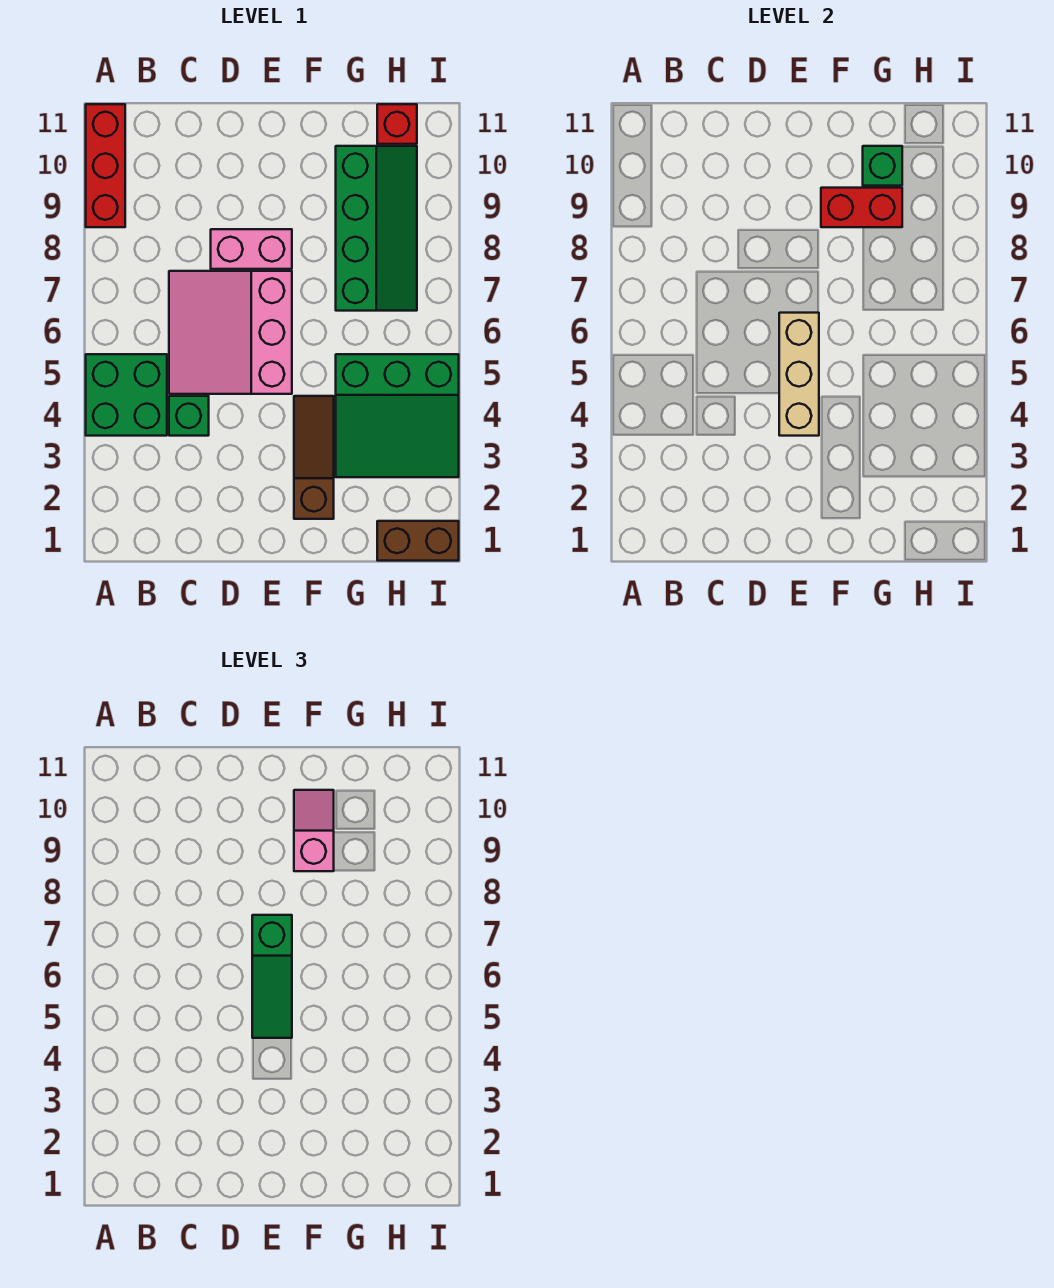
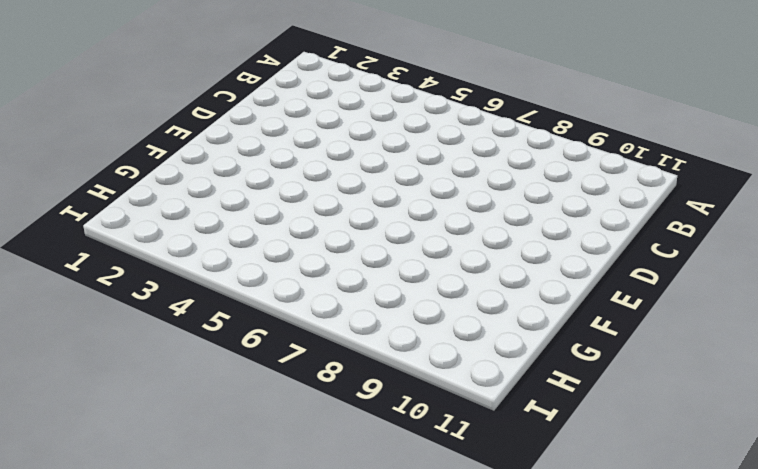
none -> green 2x2 brick [86,354,167,436]
none -> red 1x3 brick [86,104,125,227]
none -> green 1x1 brick [169,396,209,436]

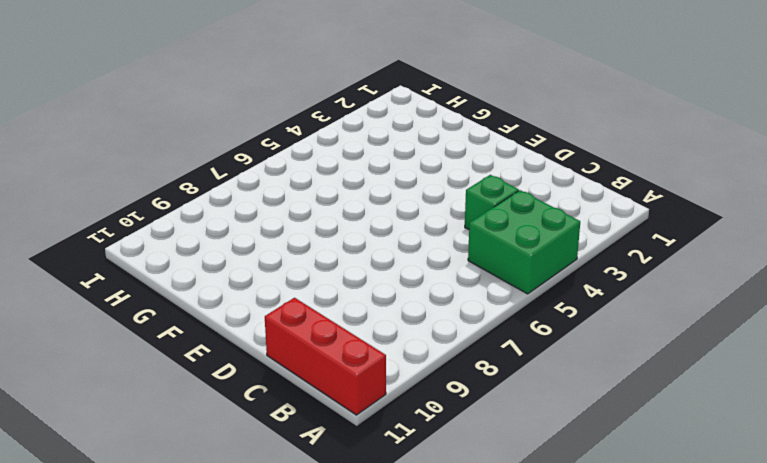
red 1x3 brick [265,298,386,415] -> red 1x3 brick turned to [86,104,125,227]
none -> pink 3x3 slope [169,271,292,394]
none -> pink 1x2 brick [211,229,292,269]
none -> brown 1x3 slope [294,396,334,519]

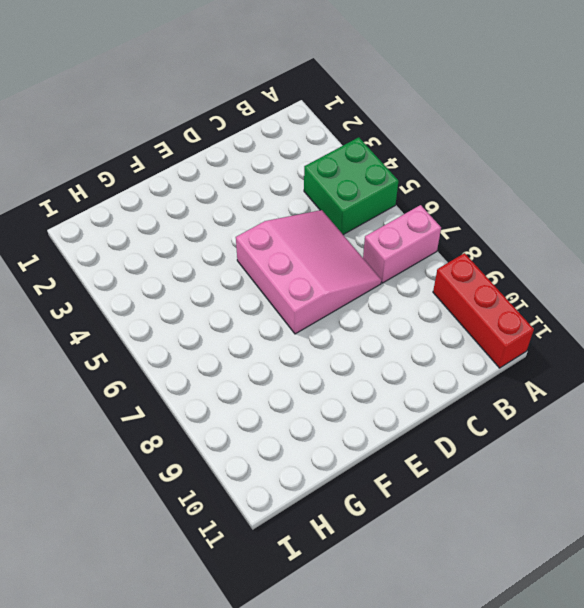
pink 1x2 brick [363,205,441,283] -> pink 1x2 brick moved to [211,229,292,269]
none -> green 1x1 brick [169,396,209,436]
none -> brown 1x3 slope [294,396,334,519]
none -> green 3x3 slope [336,354,459,477]

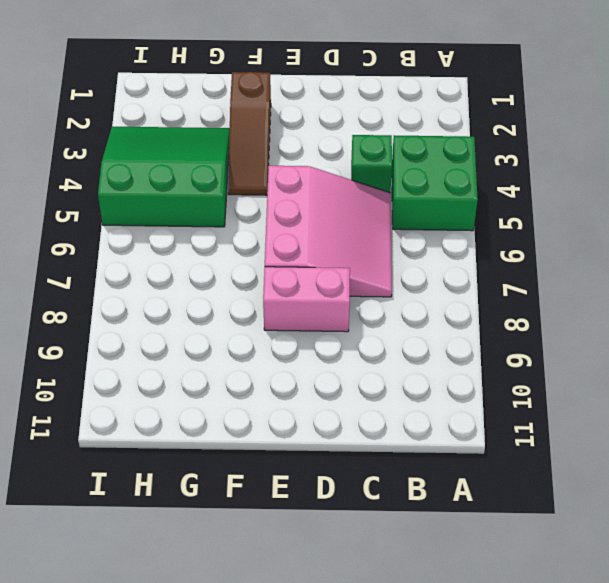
none -> red 1x3 brick [86,104,125,227]
none -> green 2x4 slope [336,146,417,311]
none -> brown 1x2 brick [377,521,459,561]

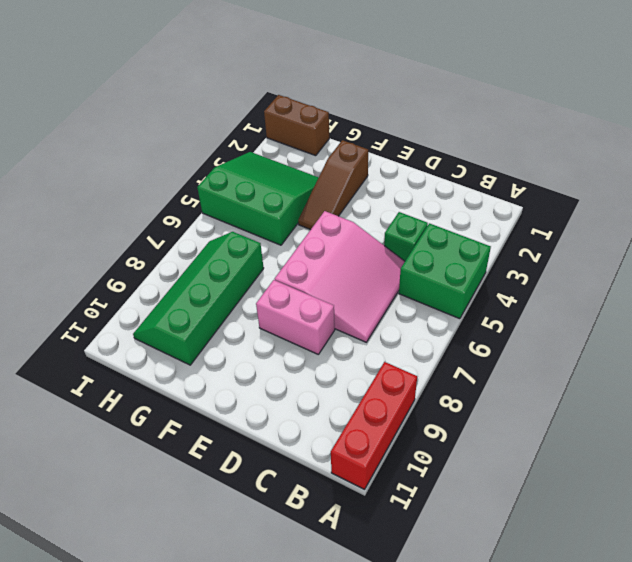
none -> red 1x1 brick [377,104,417,144]
none -> tan 1x3 brick [779,313,819,436]
none -> red 1x2 brick [821,188,902,227]

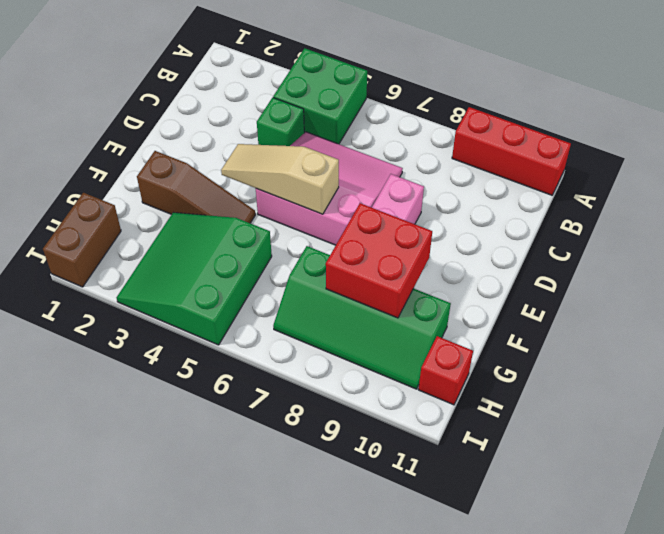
tan 1x3 slope [221,144,339,214] -> tan 1x3 brick [779,313,819,436]
red 2x2 brick [326,203,432,318] -> red 1x2 brick [821,188,902,227]
none -> green 1x1 brick [863,146,902,186]
none -> green 1x3 slope [252,915,292,1038]
none -> pink 1x2 slope [294,790,334,871]

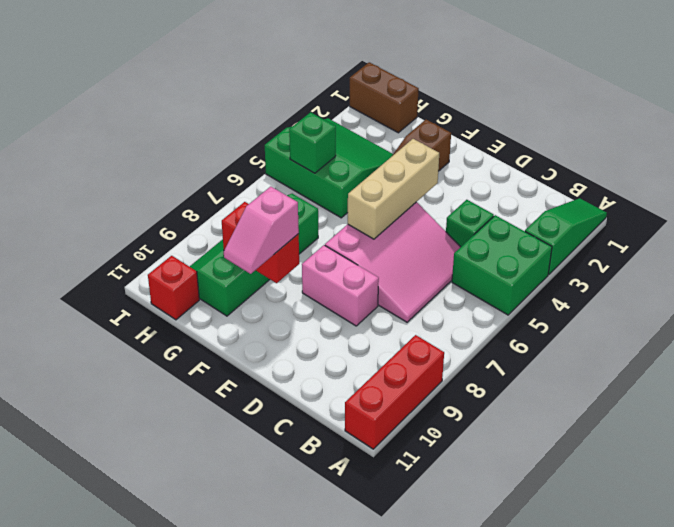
green 1x3 slope [525,198,607,274] -> green 1x3 slope moved to [252,915,292,1038]
green 1x1 brick [289,112,336,173] -> green 1x1 brick moved to [863,146,902,186]

